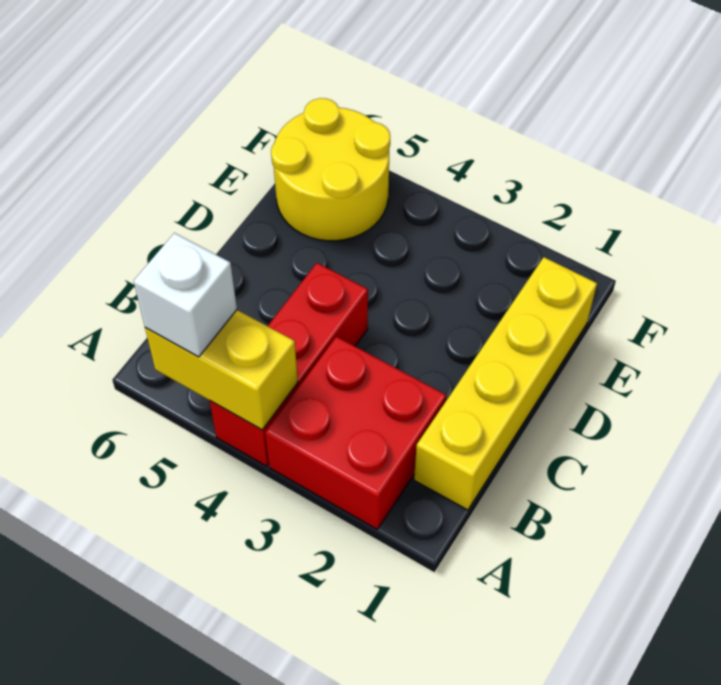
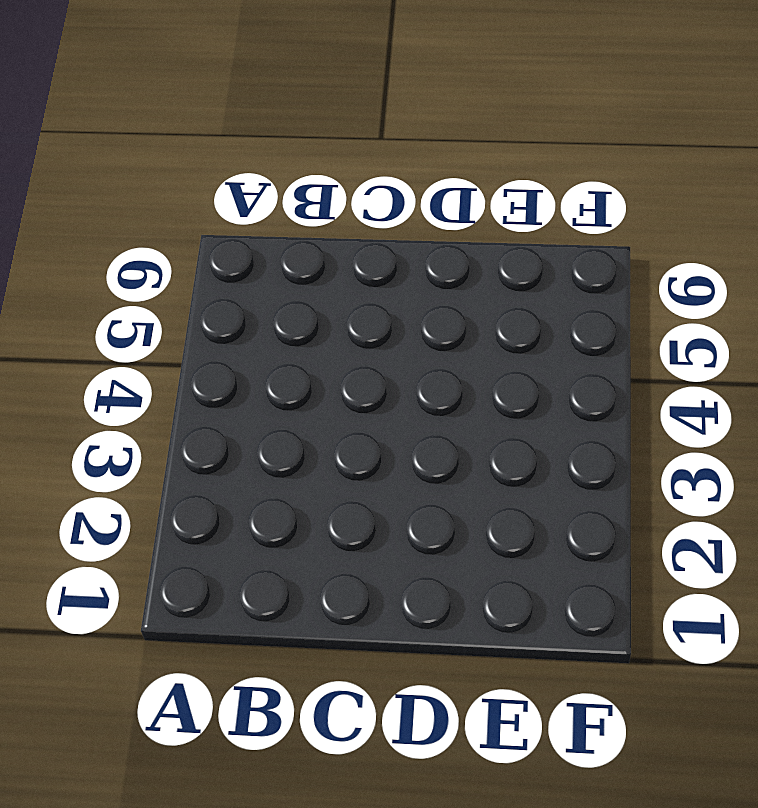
none -> red 2x2 brick [265,337,446,529]
none -> red 1x3 brick [210,263,368,466]

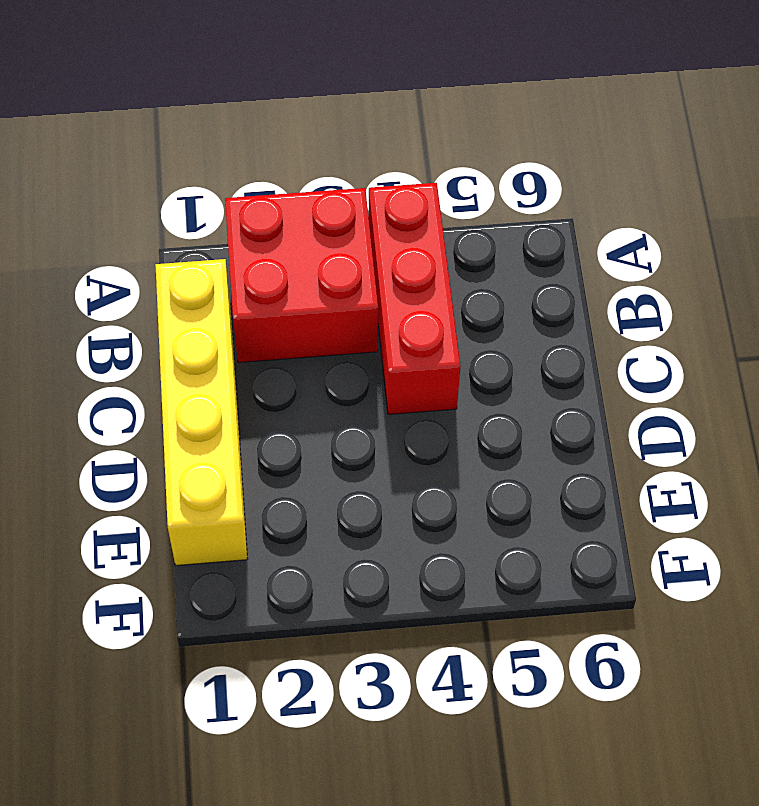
none -> yellow 2x2 round brick [271,98,390,241]
none -> yellow 1x2 brick [145,310,298,430]

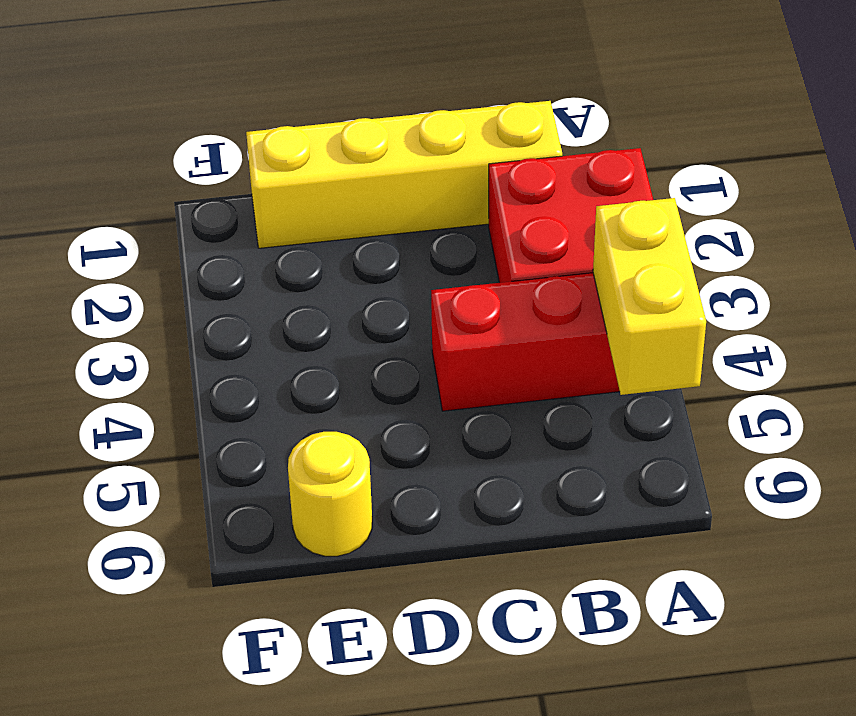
yellow 1x1 round brick [288,432,372,556] -> yellow 2x2 round brick [271,98,390,241]
none -> white 1x1 brick [134,233,237,357]

